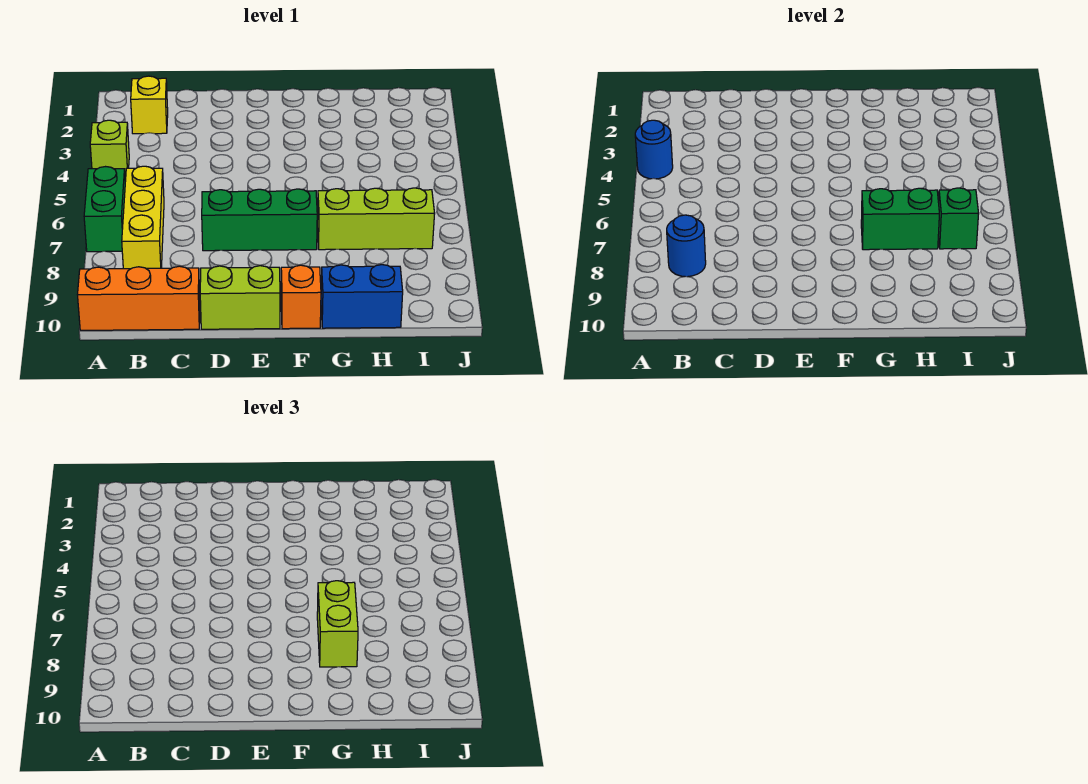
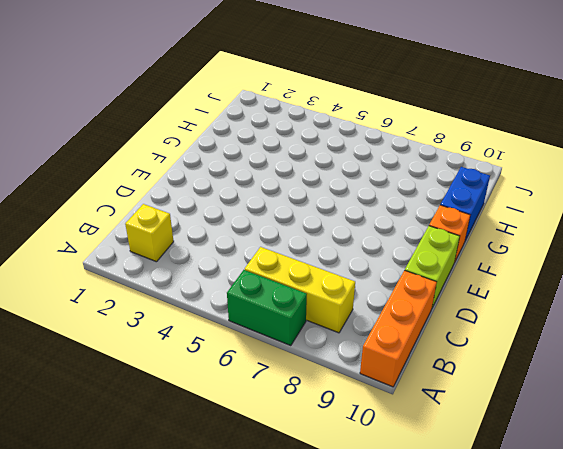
none -> lime 1x1 brick [90,120,129,179]
none -> green 1x3 brick [202,189,317,251]
none -> lime 1x3 brick [317,188,435,250]

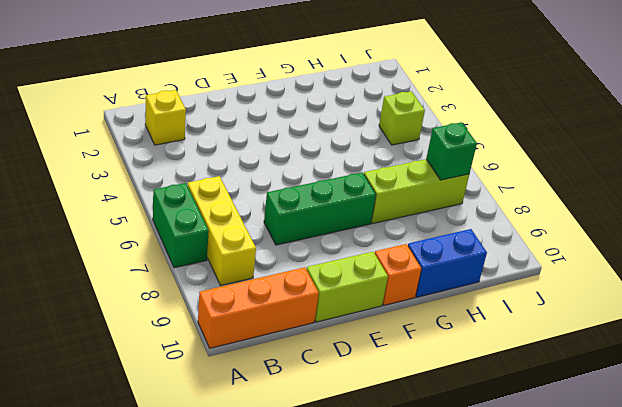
lime 1x1 brick [379,91,425,145] -> lime 1x1 brick moved to [90,120,129,179]
none -> blue 1x1 round brick [635,120,673,179]
none -> blue 1x1 round brick [667,215,706,277]
none -> green 1x2 brick [861,188,939,250]

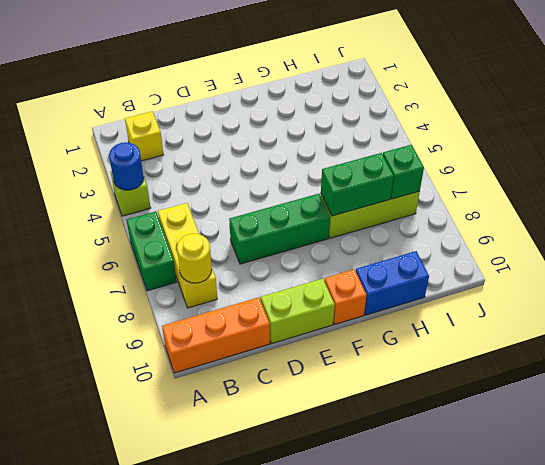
yellow 1x1 round brick [177,234,212,283] -> blue 1x1 round brick [667,215,706,277]
none -> lime 1x2 brick [317,581,358,667]

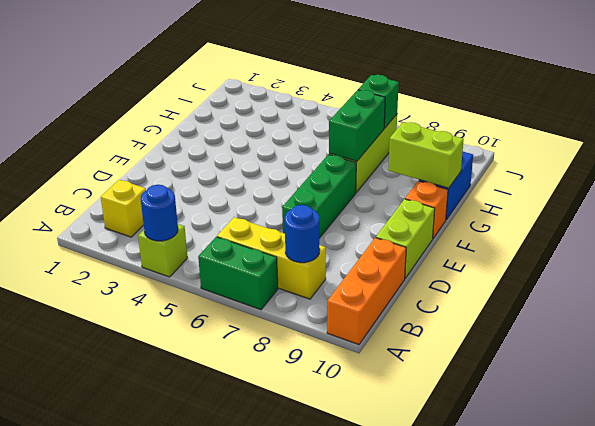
lime 1x2 brick [388,122,464,188] -> lime 1x2 brick moved to [317,581,358,667]

